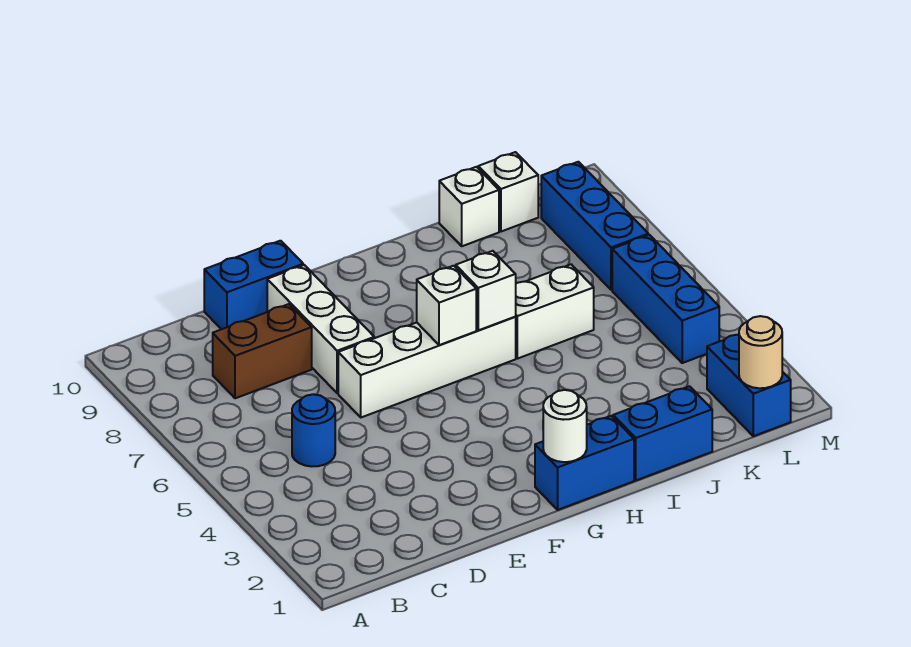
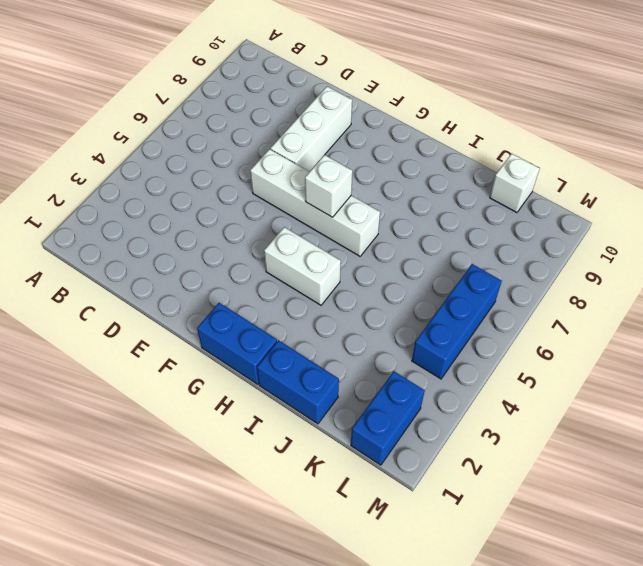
white 1x2 brick [264,227,341,305] -> white 1x2 brick moved to [516,264,594,359]
none -> blue 1x1 round brick [292,394,335,466]
none -> brown 1x2 brick [213,304,312,398]
none -> blue 1x2 brick [204,241,303,329]

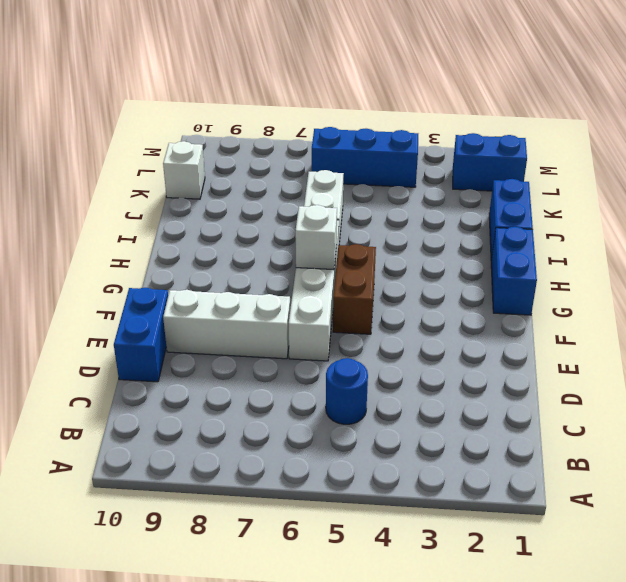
brown 1x2 brick [333,244,376,334] -> brown 1x2 brick moved to [213,304,312,398]
none -> white 1x1 brick [439,167,499,246]
none -> blue 1x3 brick [541,162,648,290]
none -> white 1x1 round brick [543,390,587,462]

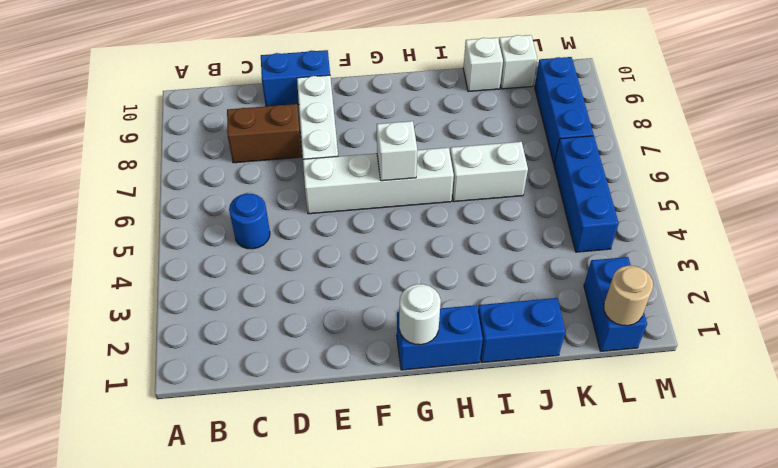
none -> white 1x1 brick [456,251,516,330]

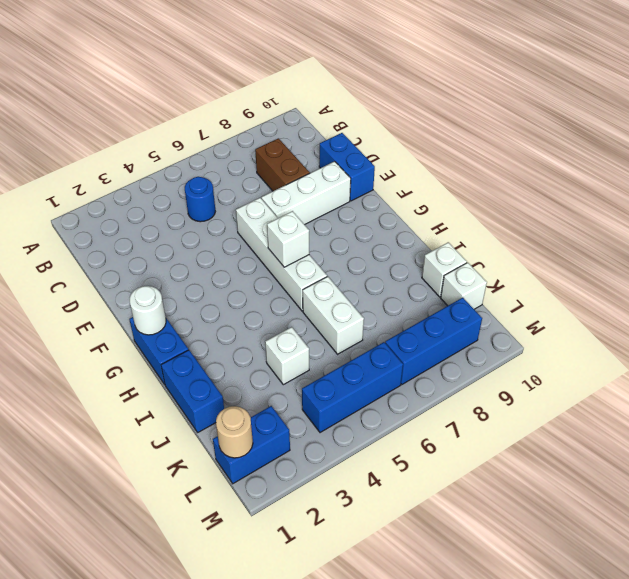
white 1x1 brick [265,327,309,385] -> white 1x1 brick moved to [456,251,516,330]

